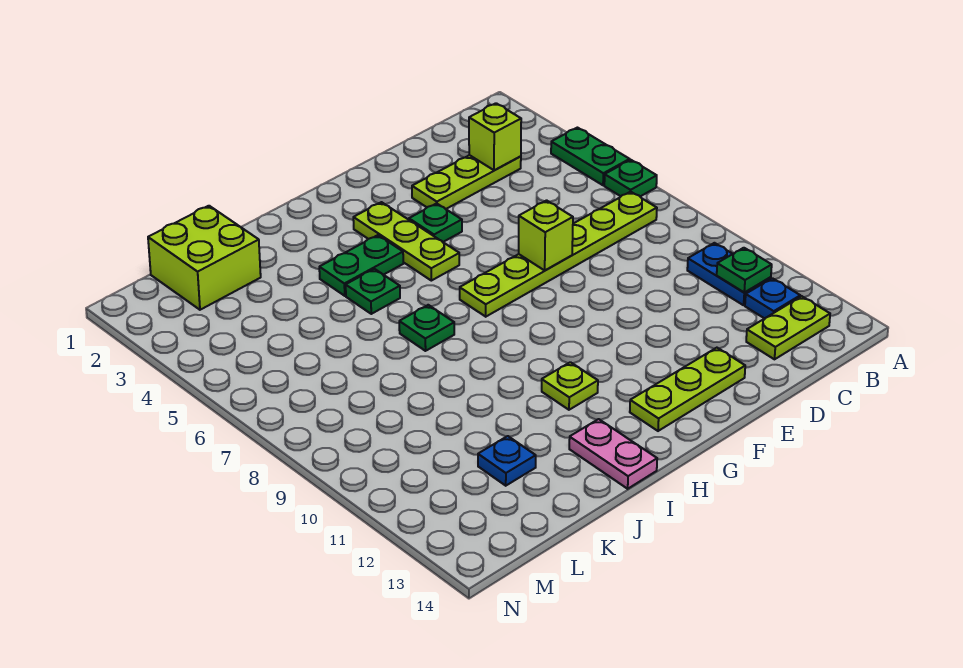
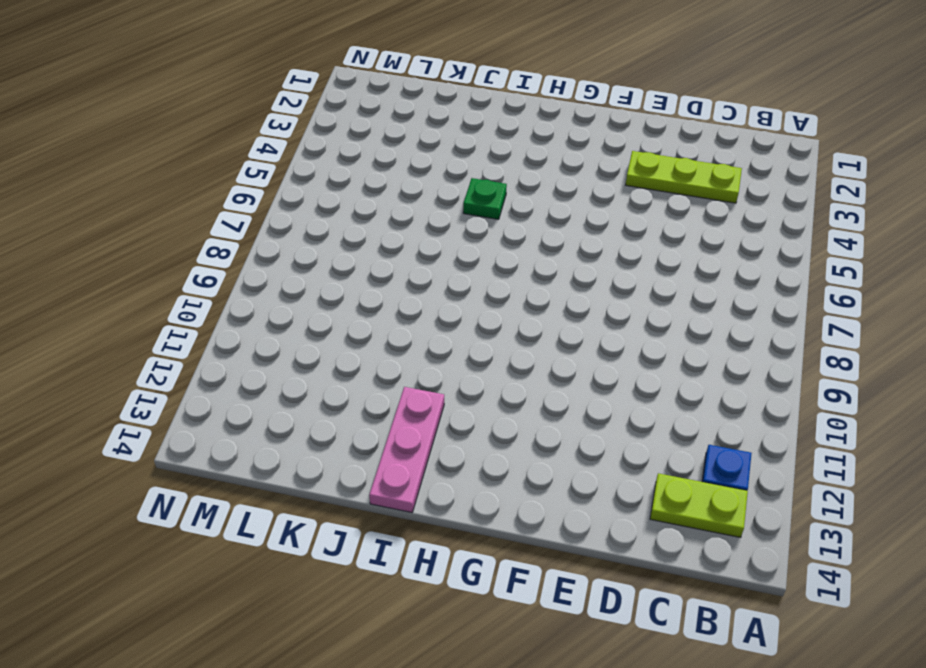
pink 1x3 plate [369,387,444,512] -> pink 1x2 plate [569,419,657,489]
none -> green 1x2 plate [551,128,630,185]
none -> green 1x1 plate [604,160,657,196]
none -> lime 1x6 plate [460,192,657,317]

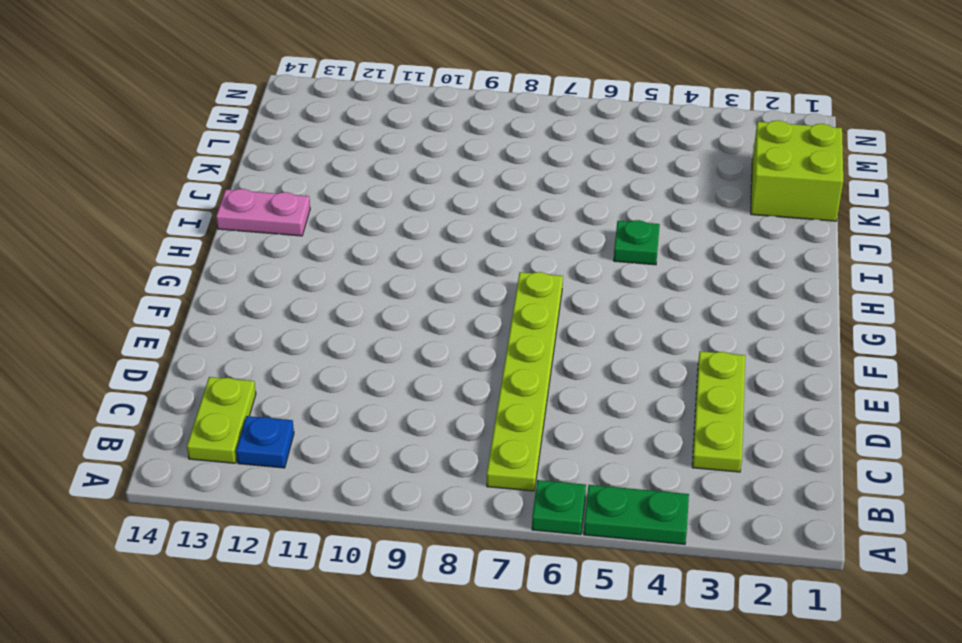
none -> blue 1x2 plate [687,243,771,305]
none -> lime 1x3 plate [630,348,745,431]
none -> green 1x1 plate [409,203,462,242]

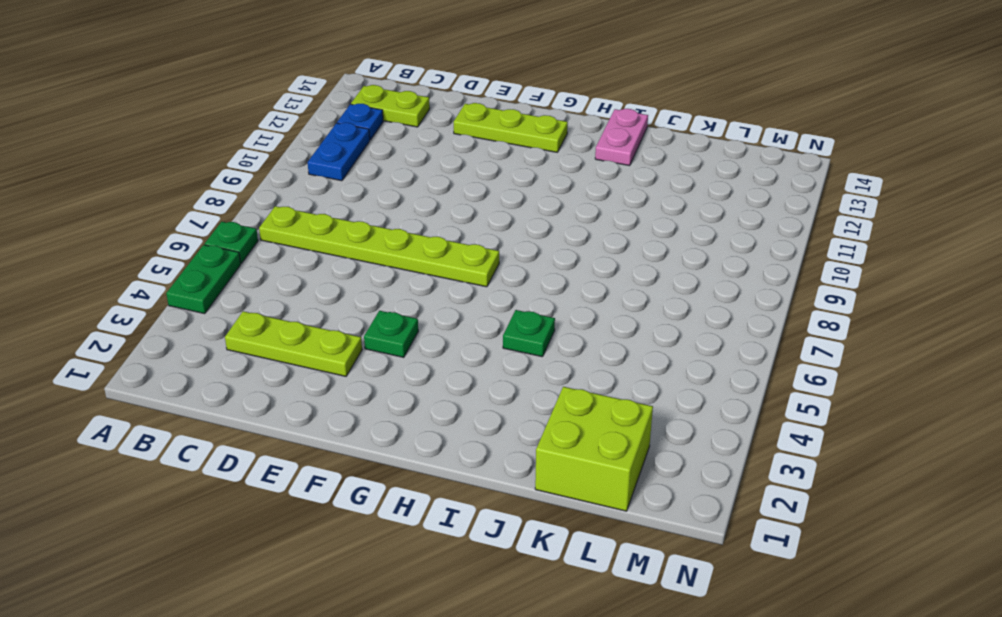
none -> lime 1x3 plate [353,202,459,281]
none -> green 1x2 plate [319,235,403,296]
none -> lime 1x1 plate [542,362,598,410]

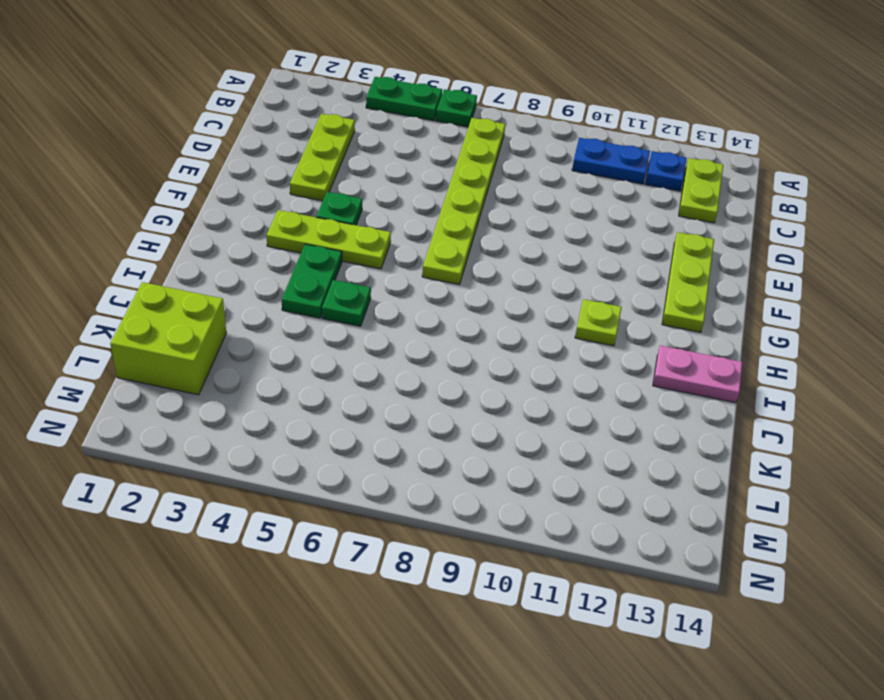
none -> green 1x1 plate [399,305,454,351]
none -> blue 1x1 plate [478,436,536,486]
none -> green 1x1 plate [717,248,772,293]

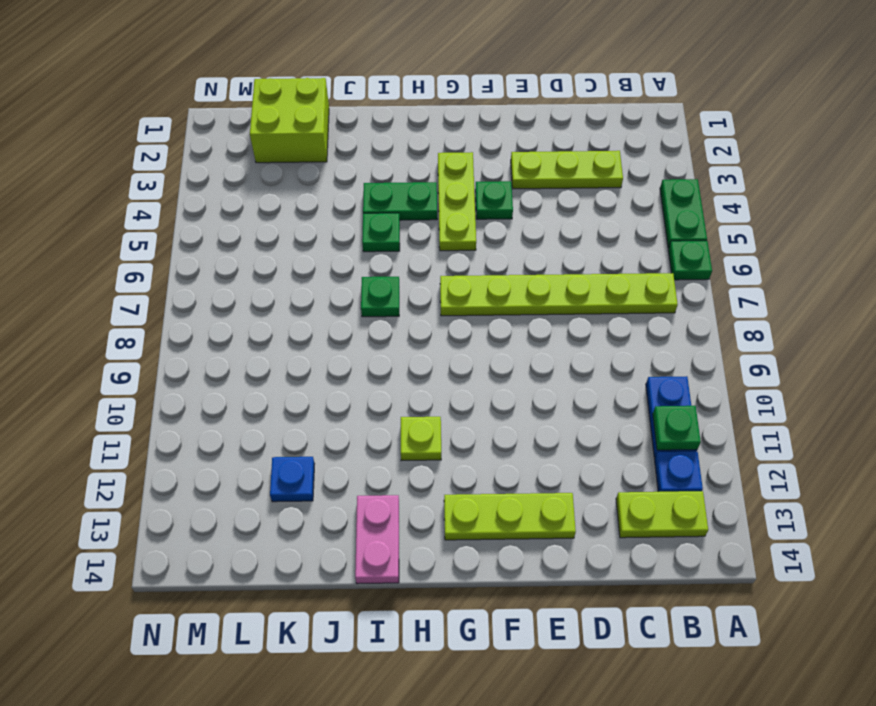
none -> lime 1x1 brick [469,103,521,170]
none -> lime 1x1 brick [519,200,573,270]

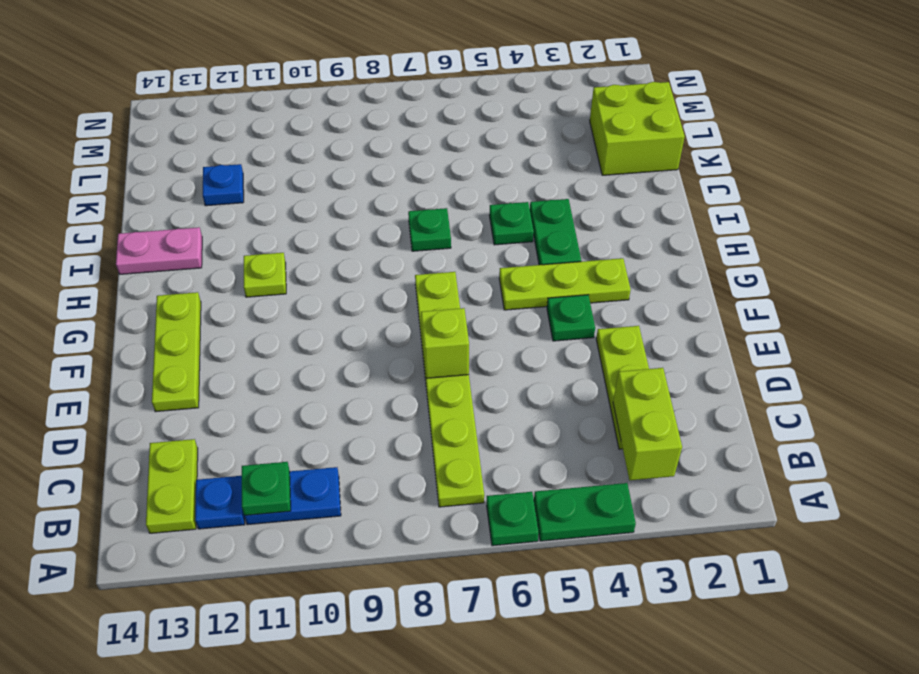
lime 1x2 brick [613,368,682,480] -> lime 1x1 brick [469,103,521,170]

